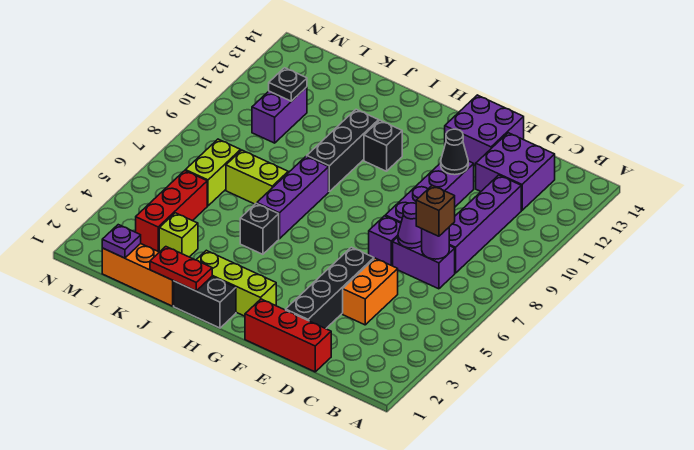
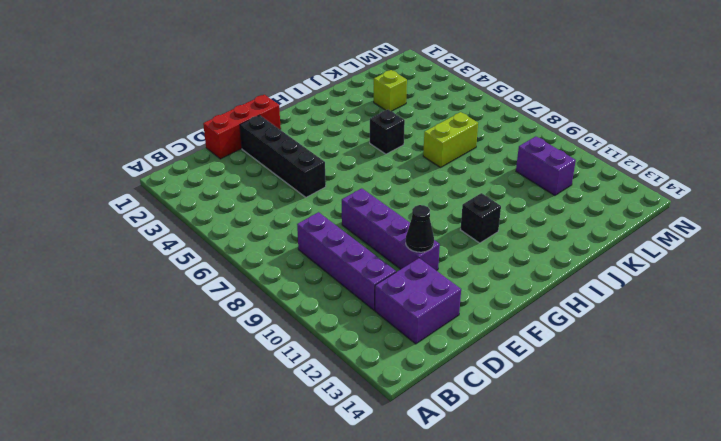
none -> purple 1x2 brick [393,237,455,289]
none -> orange 1x2 brick [343,258,398,325]
none -> purple 1x1 brick [369,216,401,266]

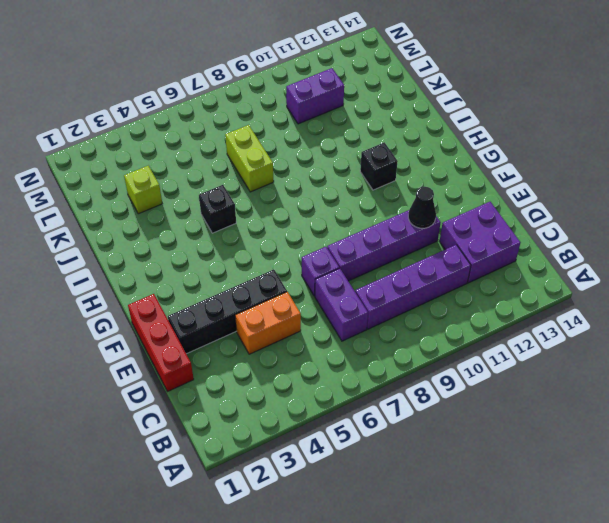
none -> purple 2x2 brick [445,95,524,166]
none -> lime 1x3 brick [196,250,276,316]
none -> black 1x2 brick [174,277,236,328]

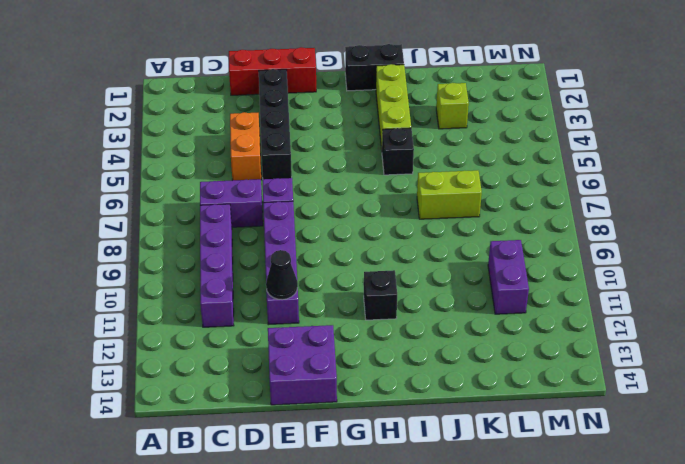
lime 1x3 brick [376,64,411,149] -> lime 1x3 brick turned to [196,250,276,316]
none -> purple 2x2 brick [476,133,555,210]
none -> purple 1x3 brick [257,156,329,239]
none -> black 1x3 brick [307,109,379,191]

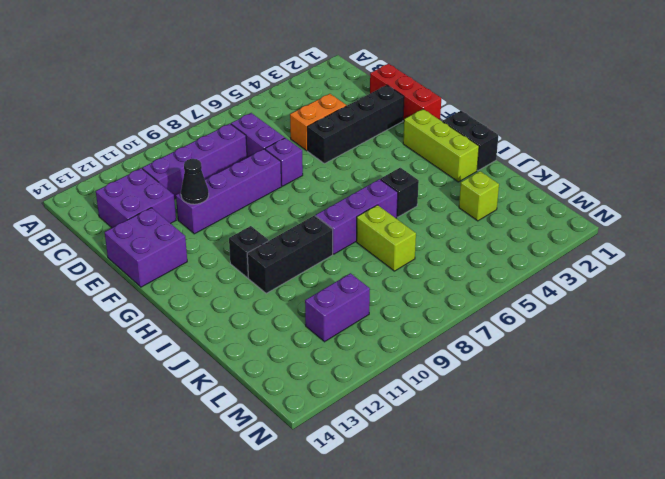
none -> orange 1x3 brick [102,244,174,306]
none -> red 1x3 brick [136,171,207,252]
none -> lime 1x2 brick [185,139,241,206]

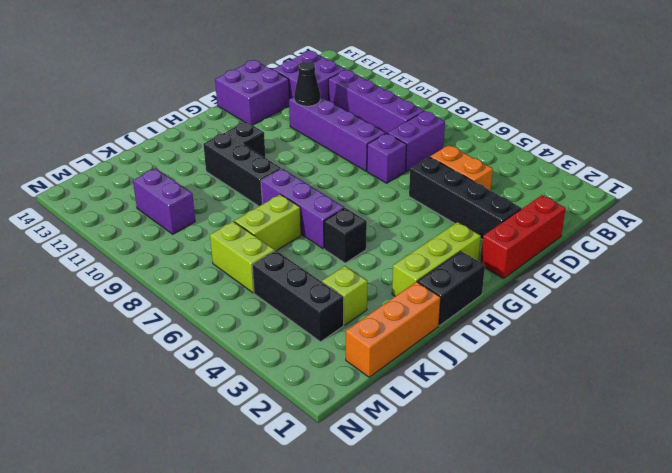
black 1x3 brick [252,250,344,342] -> red 1x3 brick [136,171,207,252]
none -> purple 1x1 round brick [422,228,449,259]
none -> purple 1x1 cone [398,203,422,248]
none -> red 1x2 plate [150,247,212,291]

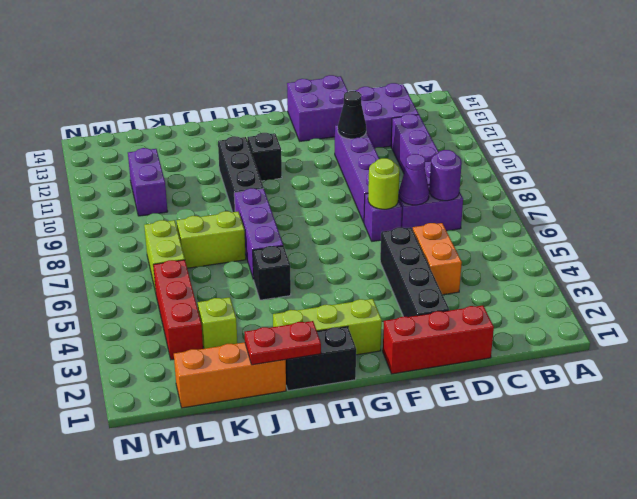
lime 1x1 round brick [368,158,400,209] -> none
none -> purple 1x1 plate [102,225,141,258]
none -> black 1x1 plate [269,68,307,101]
none -> brown 1x1 brick [416,185,455,236]

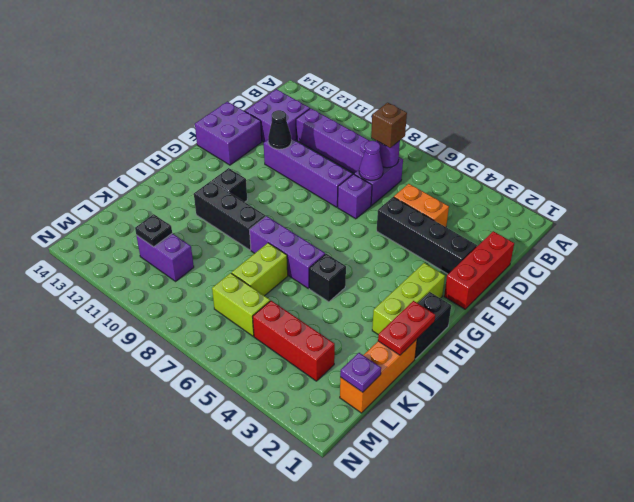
none -> lime 1x1 brick [159,213,198,257]

